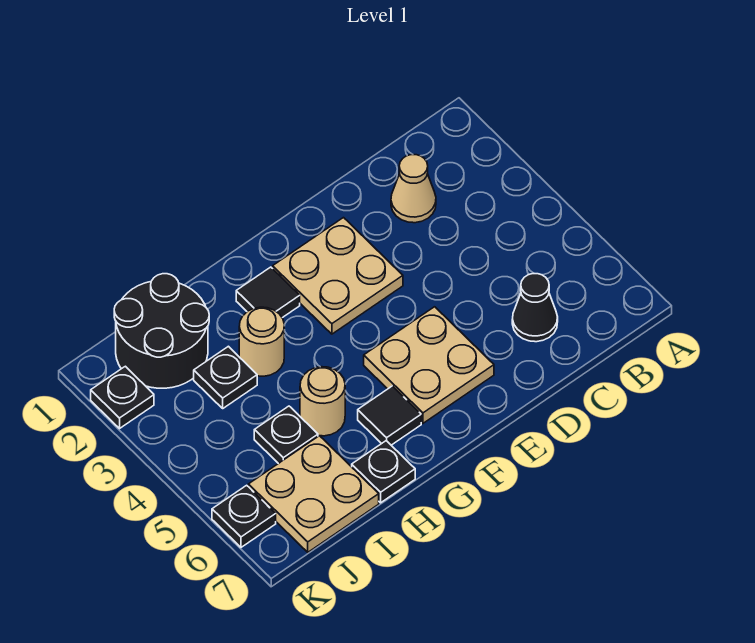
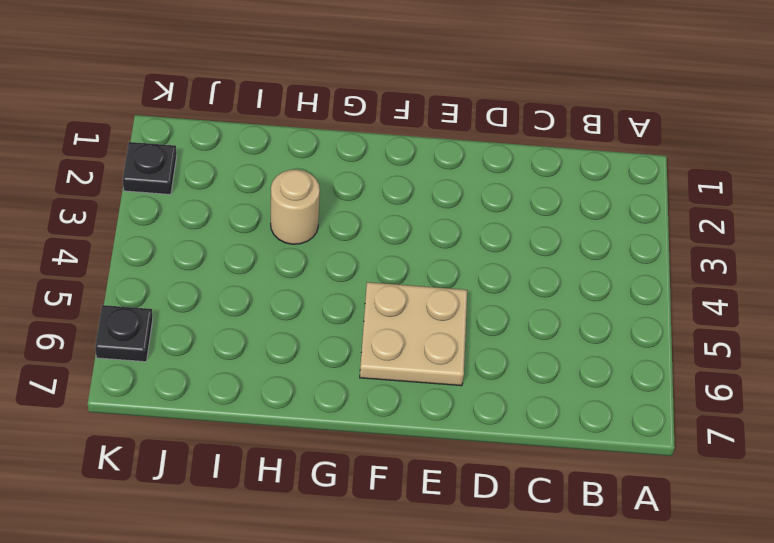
none -> tan 1x1 cone [391,155,436,223]
none -> black 1x1 cone [512,274,558,342]
none -> tan 2x2 plate [273,218,403,334]

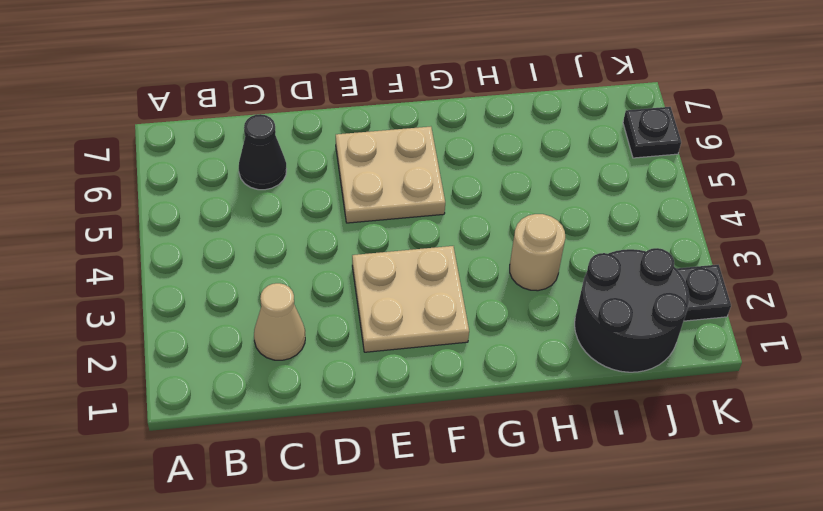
none -> black 1x1 tile [236,267,300,318]
none -> black 1x1 tile [358,386,421,445]
none -> tan 1x1 round brick [300,367,345,436]

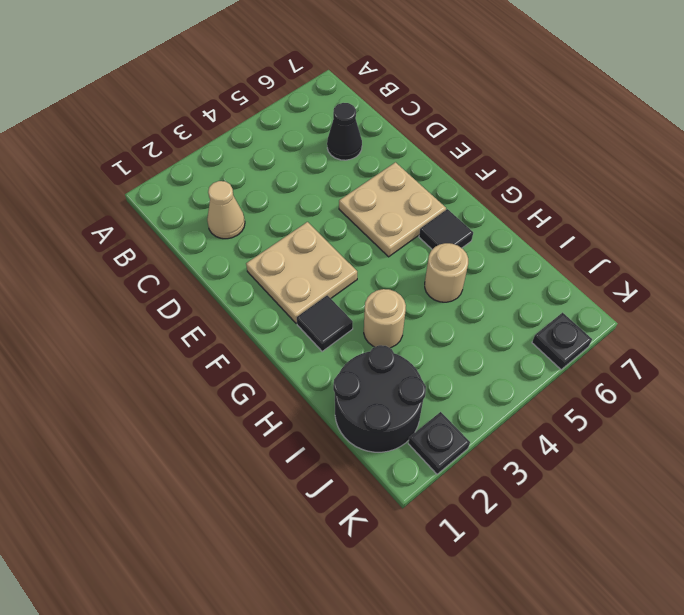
none -> black 1x1 plate [352,441,415,503]
none -> black 1x1 plate [194,346,257,408]
none -> black 1x1 plate [254,406,318,464]

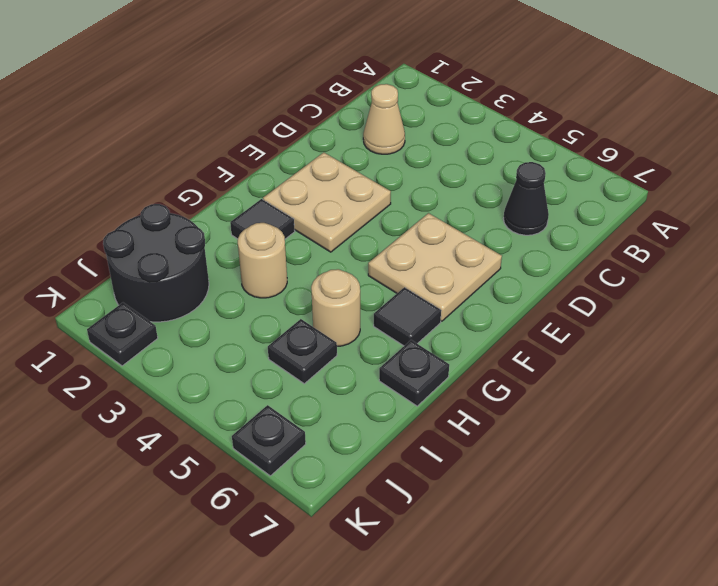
none -> black 1x1 plate [194,346,257,408]
none -> tan 2x2 plate [248,436,379,552]

